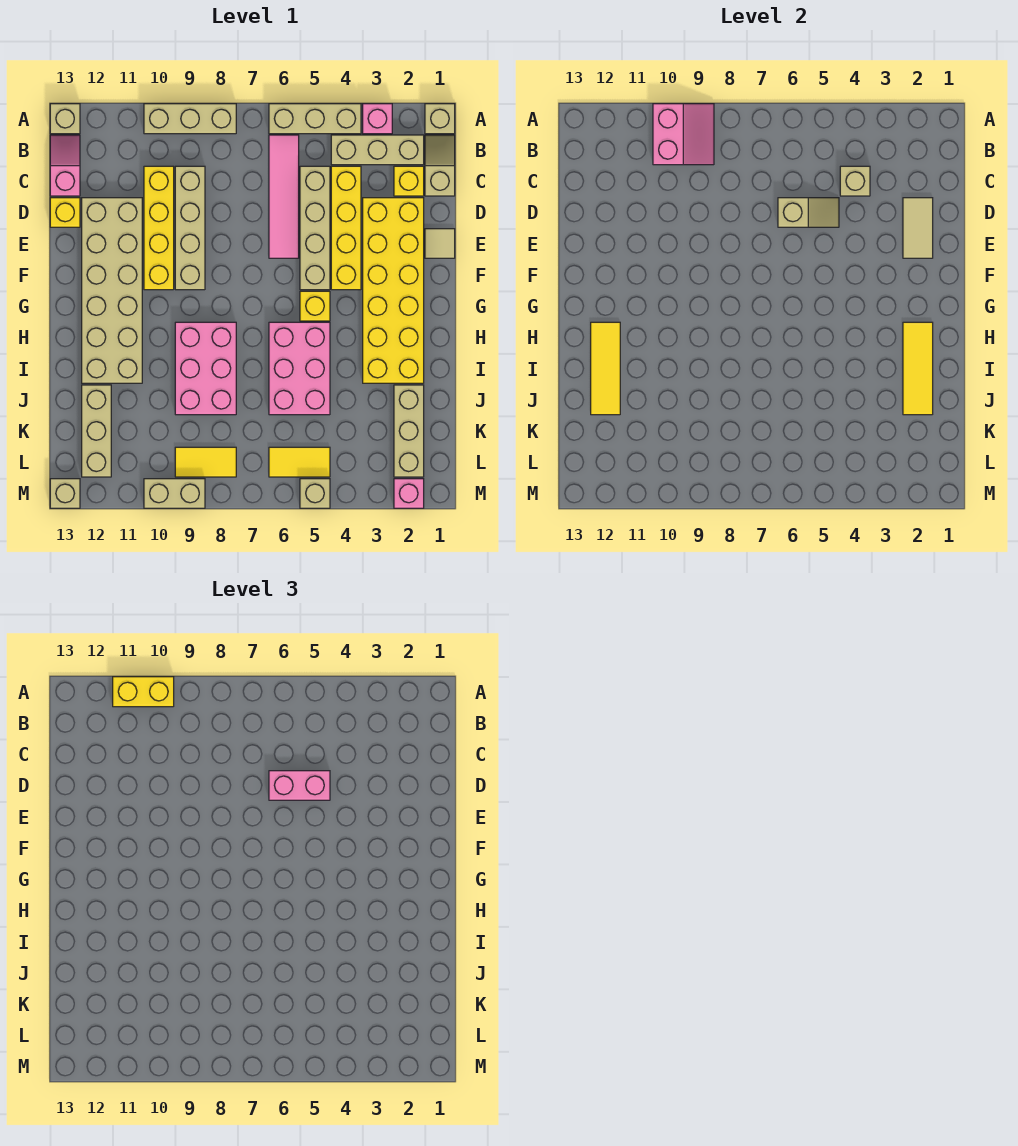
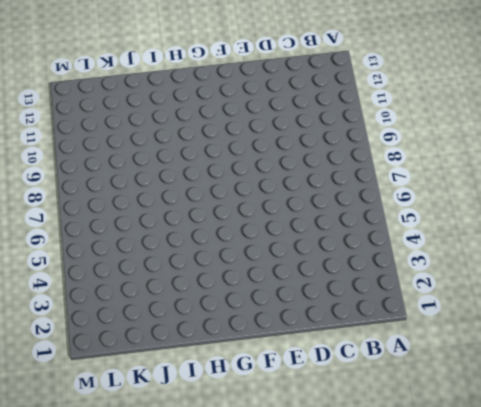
none -> tan 1x1 brick [425,104,455,134]
none -> pink 1x1 brick [363,104,392,134]
none -> tan 1x3 brick [269,104,361,134]
none -> tan 1x3 brick [144,104,236,134]

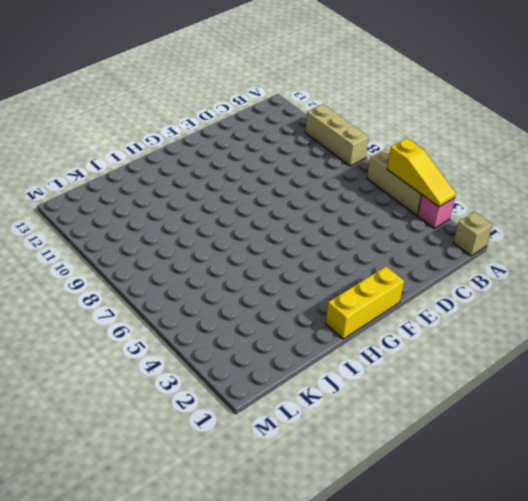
yellow 1x3 slope [387,138,456,207] -> none
yellow 1x3 brick [326,266,404,339] -> none
none -> tan 1x1 brick [50,104,80,134]
none -> tan 1x2 slope [425,135,455,196]
none -> tan 1x3 brick [331,135,424,165]
none -> pink 1x4 tile [269,135,299,258]

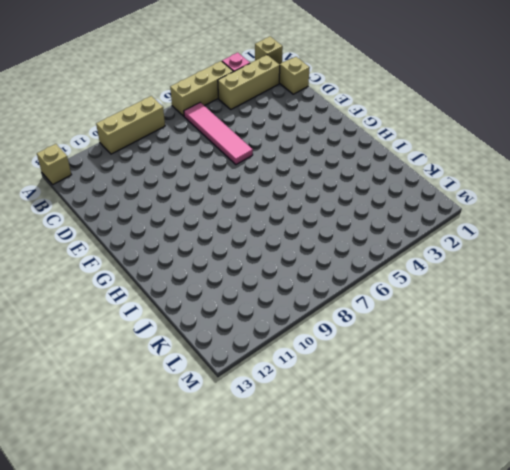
none -> pink 1x2 slope [50,135,80,196]
none -> yellow 1x1 brick [394,166,424,196]
none -> yellow 1x4 brick [331,166,361,290]
none -> tan 1x4 brick [300,166,330,290]

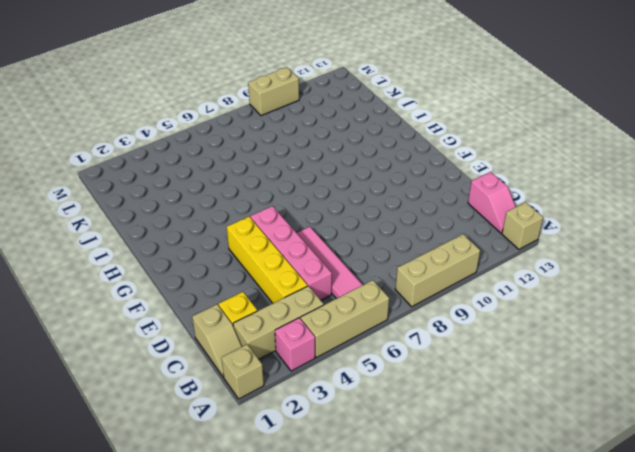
pink 1x4 brick [250,206,332,300] -> tan 1x4 brick [300,166,330,290]
none -> tan 1x4 brick [175,166,205,290]
none -> yellow 1x4 brick [144,166,174,290]
none -> yellow 2x6 brick [363,198,424,383]
none -> tan 2x6 brick [82,198,142,383]

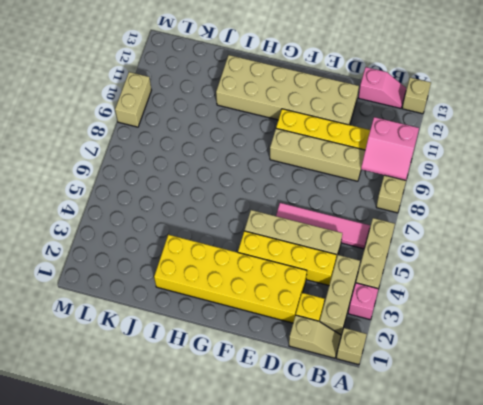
none -> yellow 1x1 brick [50,198,80,227]
none -> tan 1x1 tile [425,229,455,258]
none -> yellow 1x1 brick [300,291,330,321]
none -> pink 2x3 brick [269,322,330,415]

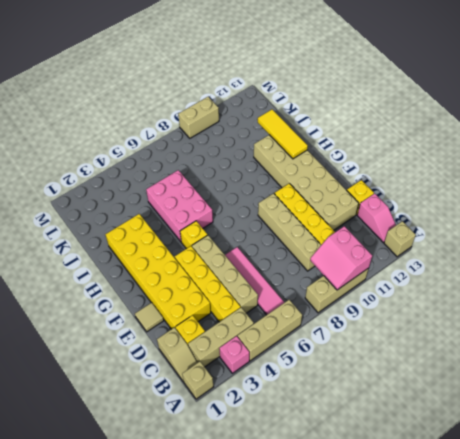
none -> pink 2x3 brick [175,322,236,415]
none -> tan 1x3 brick [394,385,424,477]
none -> tan 1x3 brick [82,385,111,477]
none -> yellow 1x2 tile [269,447,330,477]

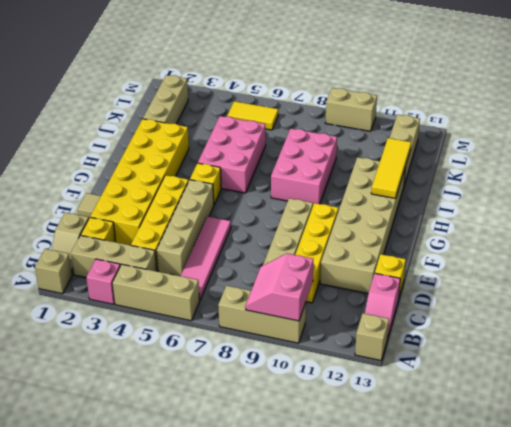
none -> yellow 1x2 tile [175,447,236,477]
none -> pink 1x1 brick [394,479,424,508]
none -> tan 1x1 brick [300,479,330,508]
none -> tan 1x1 brick [50,479,80,508]

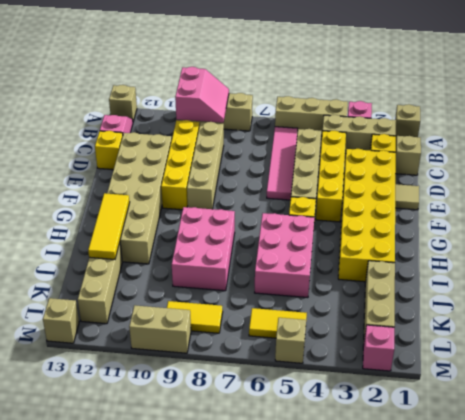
none -> tan 1x1 brick [840,166,870,196]
none -> tan 1x2 tile [903,198,933,258]
none -> tan 1x2 slope [778,198,839,227]
none -> yellow 1x3 tile [903,322,933,415]

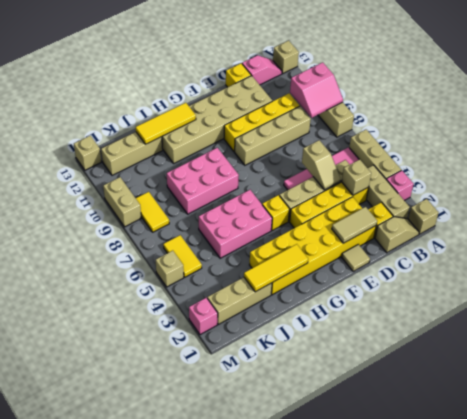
none -> yellow 1x2 brick [113,677,174,707]
none -> pink 1x2 brick [269,771,330,800]

